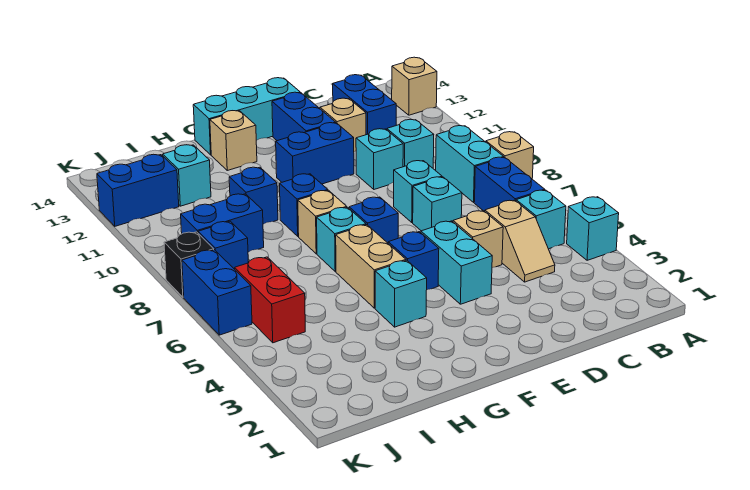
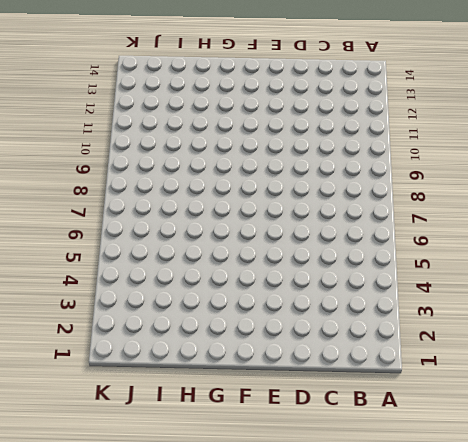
none -> cyan 1x1 brick [567,197,619,260]
none -> tan 1x1 brick [486,132,534,179]
none -> tan 1x1 brick [392,57,437,115]
none -> cyan 1x1 brick [516,190,566,249]

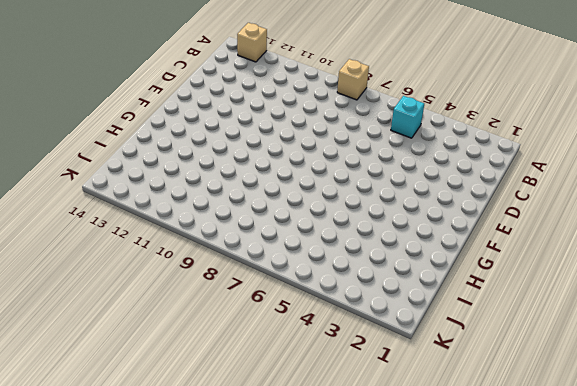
none -> cyan 1x1 brick [567,197,619,260]
none -> blue 1x2 brick [474,157,545,211]
none -> cyan 1x2 brick [436,126,504,202]
none -> tan 1x2 slope [485,200,555,282]

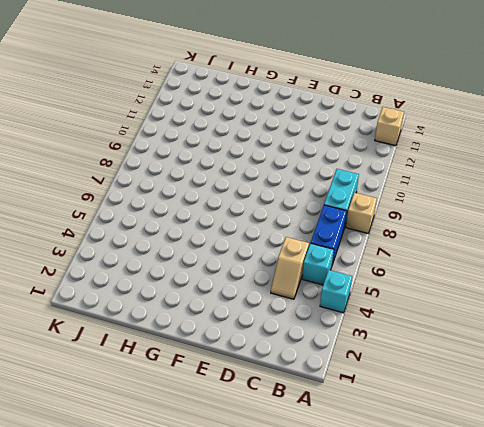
none -> cyan 1x1 brick [387,119,434,168]
none -> blue 1x2 brick [333,75,396,135]
none -> tan 1x1 brick [453,211,503,268]
none -> cyan 1x1 brick [413,177,462,231]

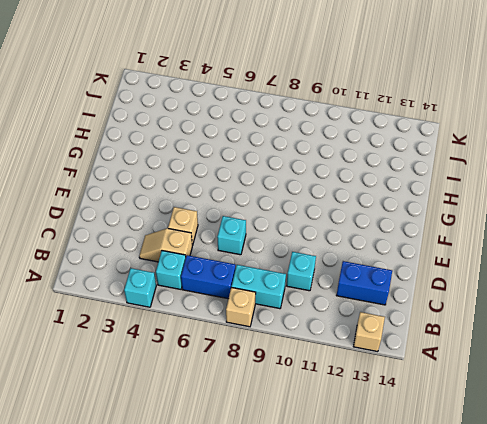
none -> cyan 1x1 brick [394,161,442,223]
none -> cyan 1x1 brick [356,129,403,189]
none -> tan 1x1 brick [320,98,366,152]
none -> cyan 1x2 brick [421,221,492,304]

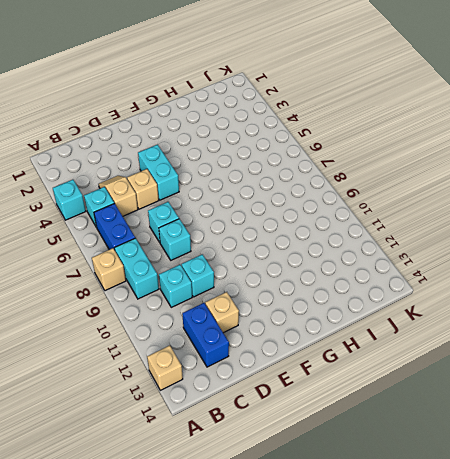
none -> blue 1x2 brick [276,123,354,184]
none -> blue 1x2 brick [272,92,336,141]
none -> cyan 1x3 brick [193,78,300,155]
none -> blue 1x1 brick [388,232,439,290]

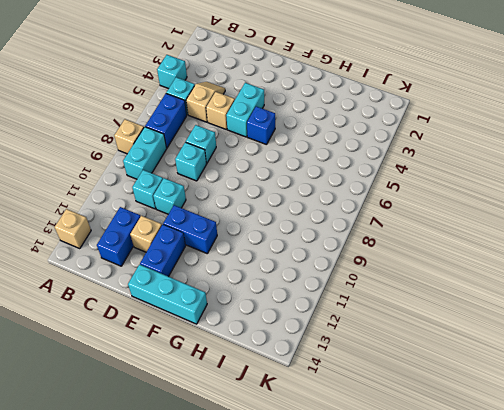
none -> blue 1x1 brick [349,197,398,243]
none -> cyan 1x1 brick [375,260,427,327]
none -> tan 1x2 brick [336,225,406,308]
none -> cyan 1x1 brick [317,207,366,271]

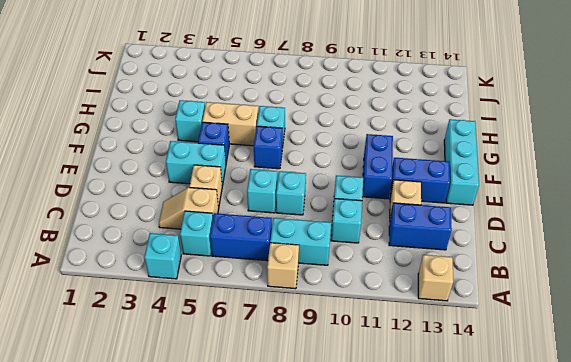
none -> tan 1x1 brick [298,190,347,254]
none -> blue 1x1 brick [280,174,328,236]
none -> tan 1x1 brick [210,111,257,170]
none -> blue 1x1 brick [229,167,278,224]

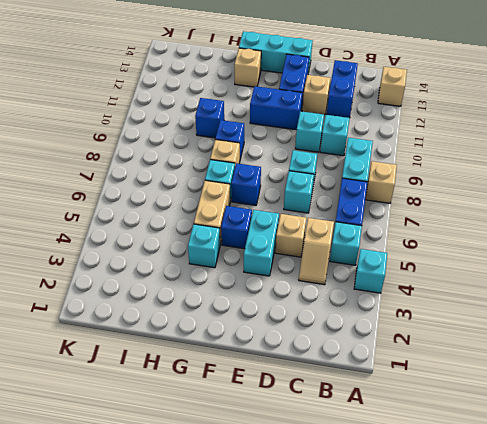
none -> blue 1x2 brick [181,194,264,252]
none -> cyan 1x1 brick [163,145,211,206]
none -> red 1x2 brick [235,257,305,343]
none -> blue 1x1 brick [198,221,248,269]

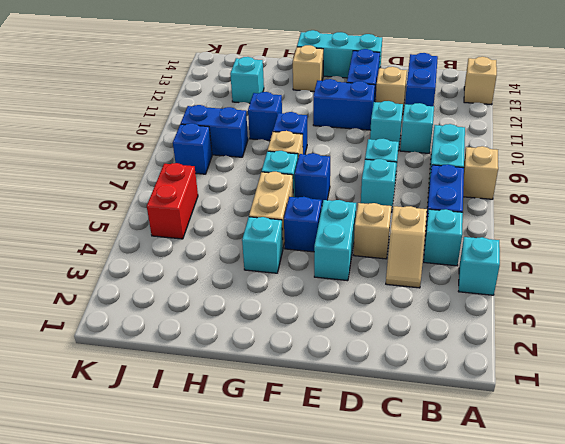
none -> blue 1x2 brick [97,154,179,226]
none -> blue 1x2 brick [182,250,252,335]
none -> black 1x1 brick [164,232,214,297]

